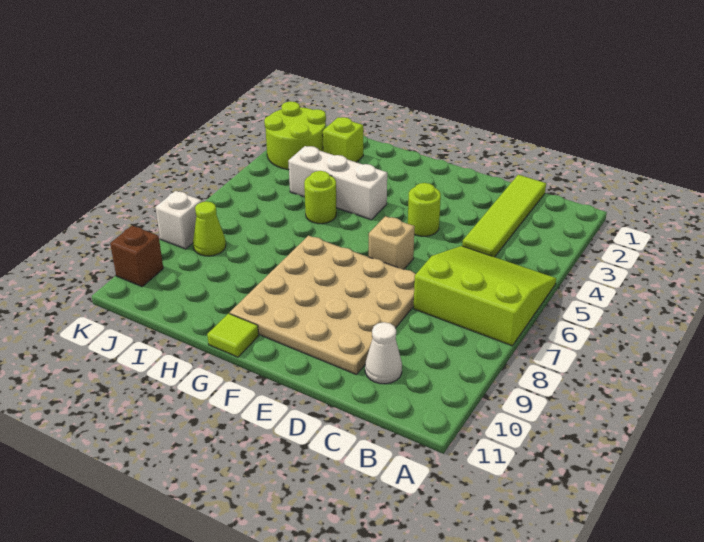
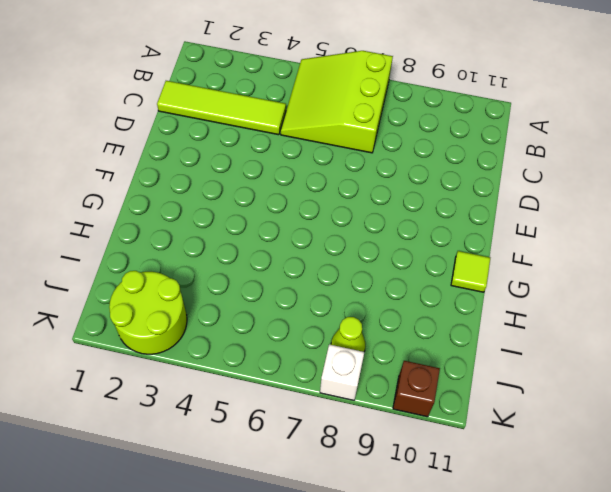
none -> white 1x1 cone [365,322,402,384]
none -> tan 4x4 plate [230,236,416,375]
none -> lime 1x1 round brick [408,183,441,236]

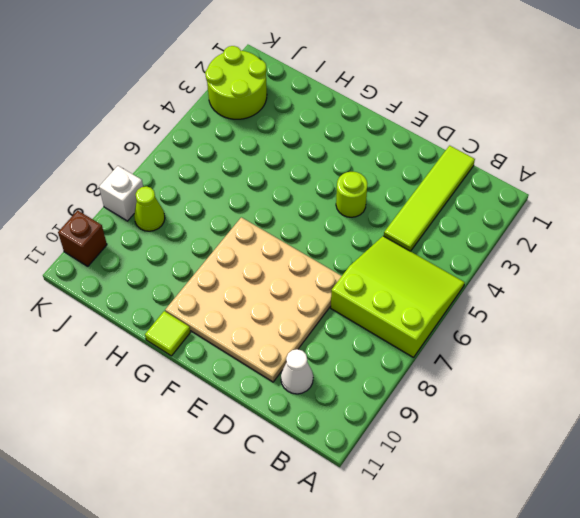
none -> tan 1x1 brick [369,216,415,270]
none -> white 1x3 brick [288,146,387,220]
none -> lime 1x1 round brick [304,171,337,224]

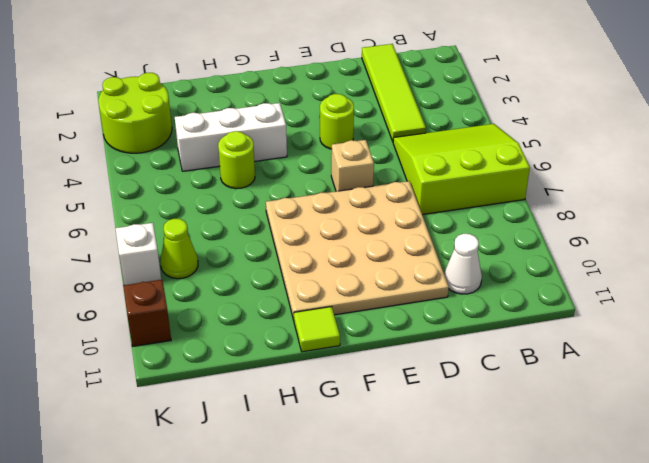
none -> lime 1x1 brick [323,117,363,162]

